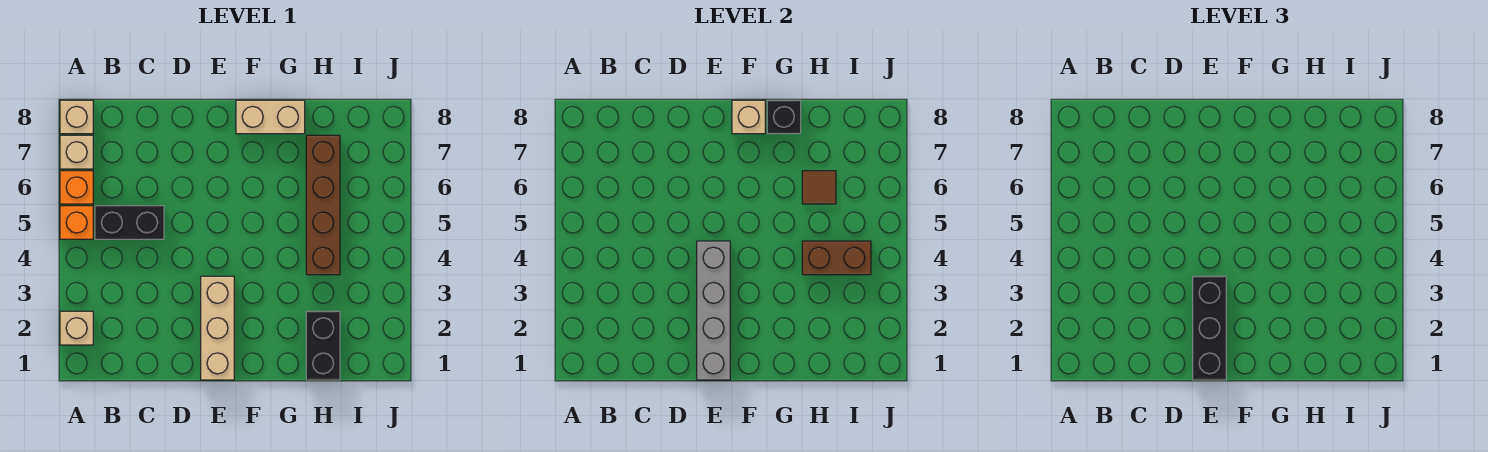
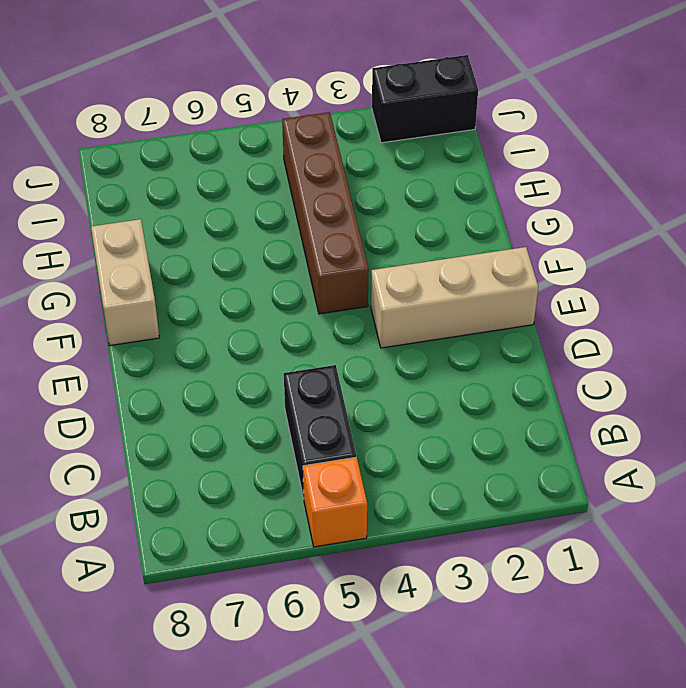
brown 1x4 brick [282,112,369,314] -> brown 1x4 brick turned to [306,135,340,275]
black 1x2 brick [372,55,478,143] -> black 1x2 brick moved to [306,311,340,380]
none -> tan 1x1 brick [60,311,93,345]
none -> orange 1x1 brick [60,171,93,204]
none -> tan 1x1 brick [60,135,93,169]

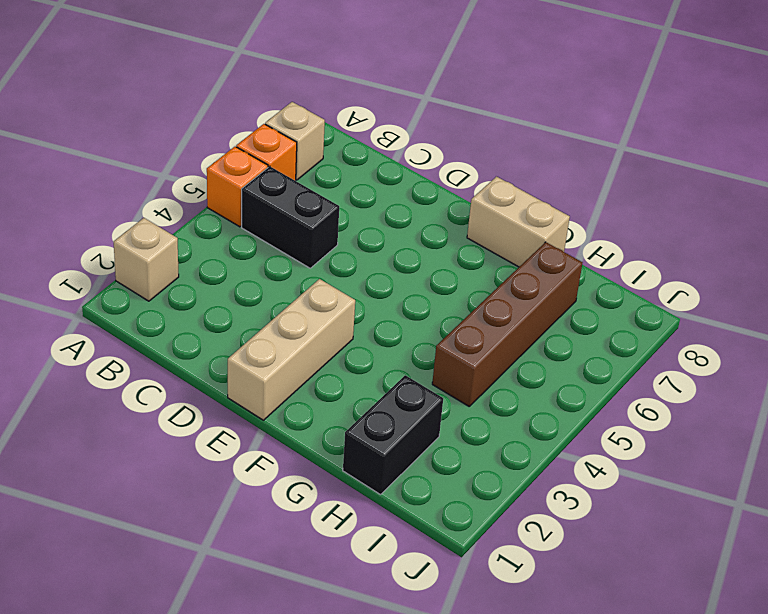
none -> tan 1x1 brick [60,100,93,134]
none -> grey 1x4 brick [697,241,730,380]
none -> tan 1x1 brick [732,100,765,134]

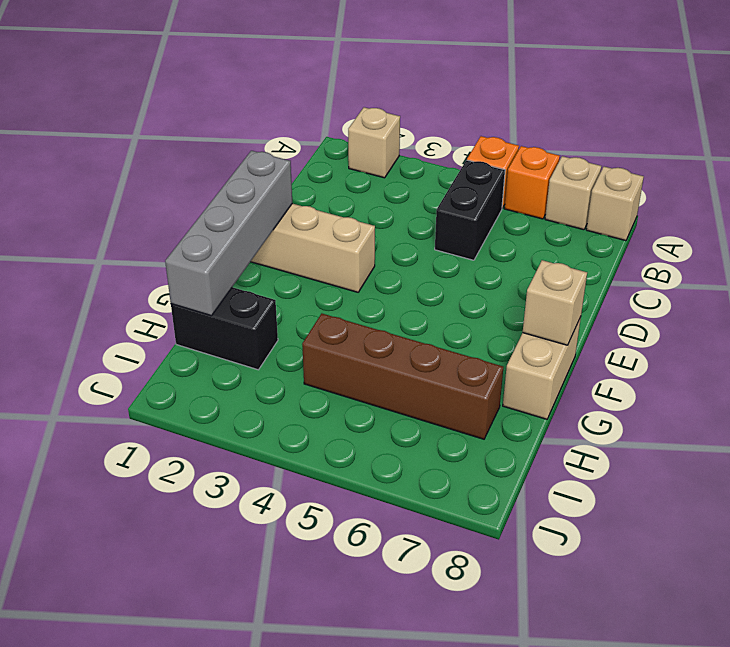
grey 1x4 brick [165,151,292,316] -> grey 1x4 brick turned to [697,241,730,380]
none -> black 1x1 brick [767,100,801,134]
none -> brown 1x2 brick [802,241,871,275]
none -> brown 1x1 tile [802,171,836,204]

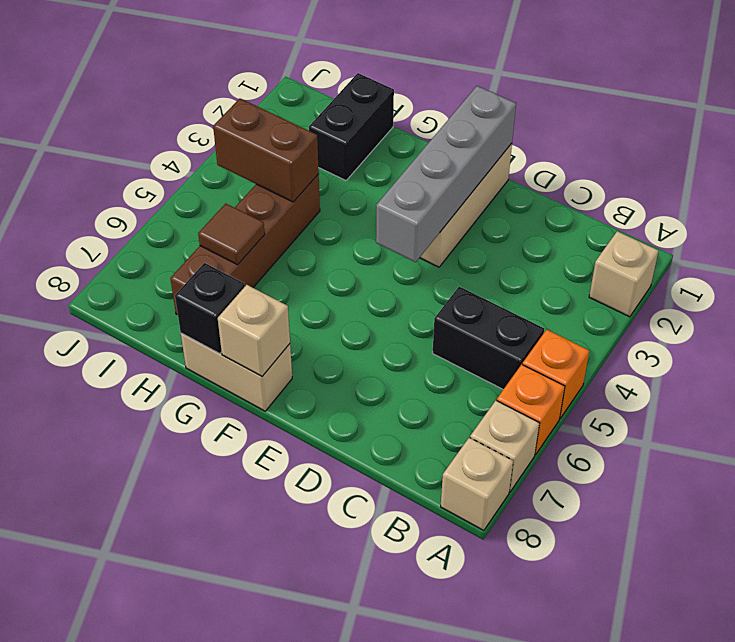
none -> black 1x3 brick [1193,276,1226,380]

